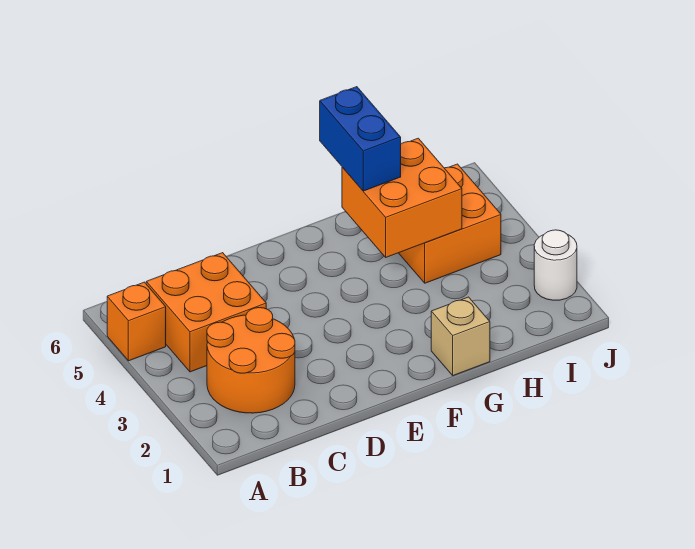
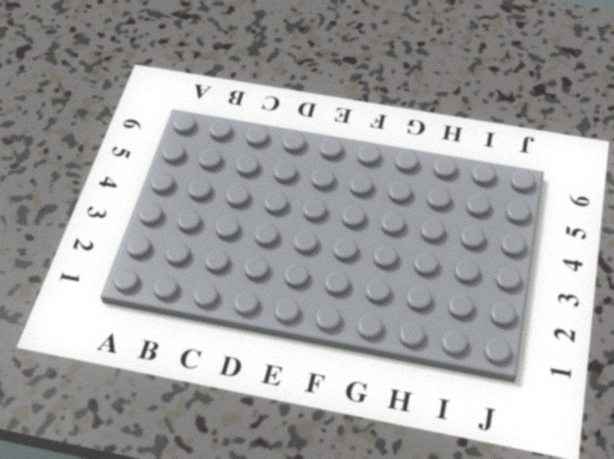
none -> orange 1x1 brick [107,282,166,361]
none -> orange 2x2 round brick [207,308,295,413]

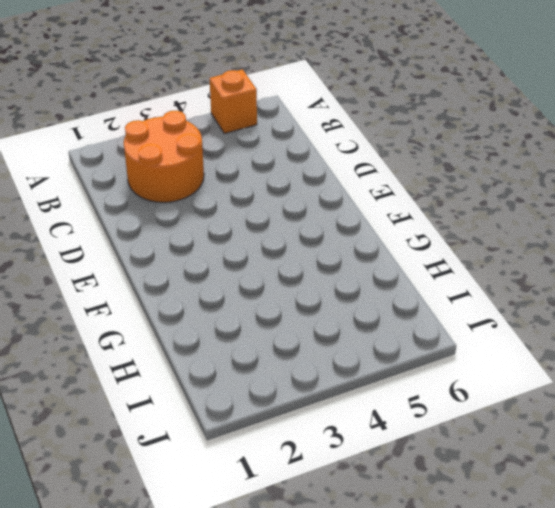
none -> orange 2x2 brick [146,253,266,372]
none -> tan 1x1 brick [431,297,490,376]

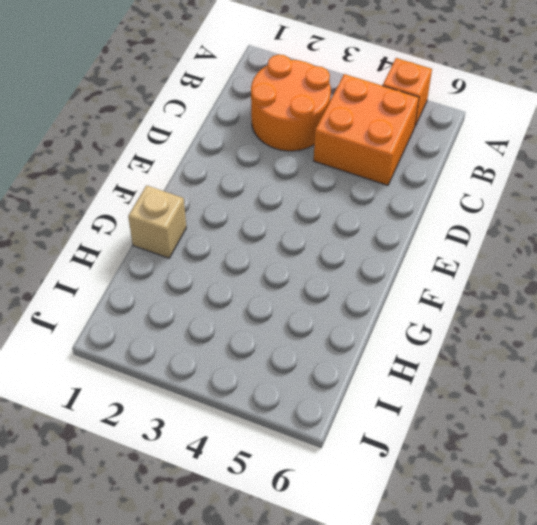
none -> orange 2x2 brick [399,164,501,283]
none -> white 1x1 round brick [534,230,577,300]

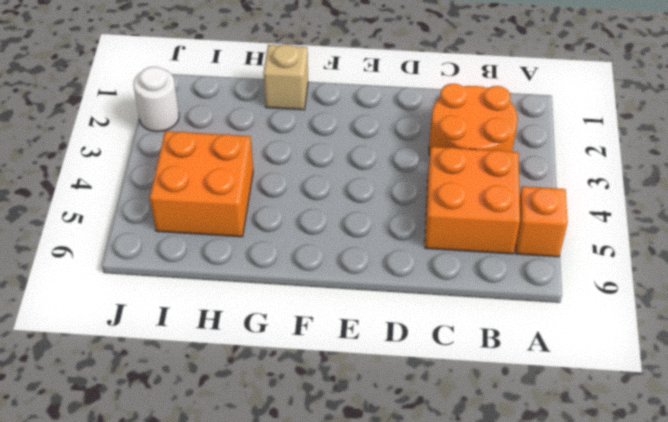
none -> orange 2x2 brick [342,138,462,257]
none -> blue 1x2 brick [320,87,401,191]

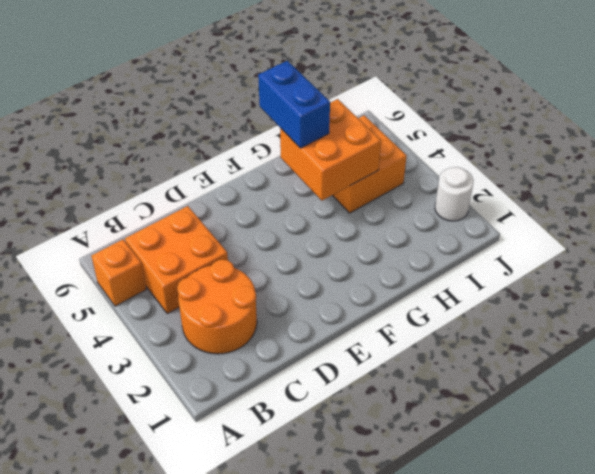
none -> tan 1x1 brick [431,297,490,376]

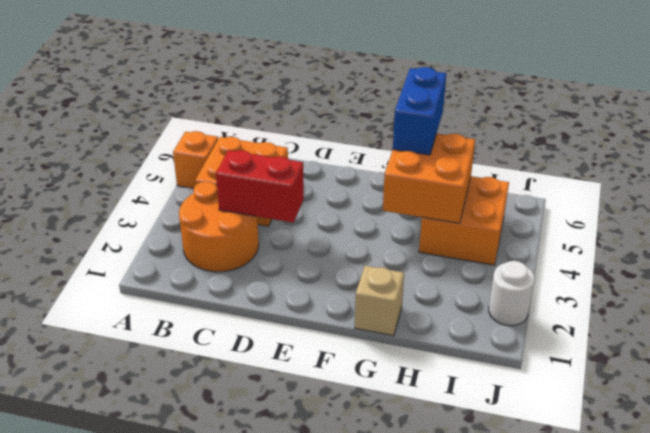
red 1x2 brick [216,150,304,223] -> none

